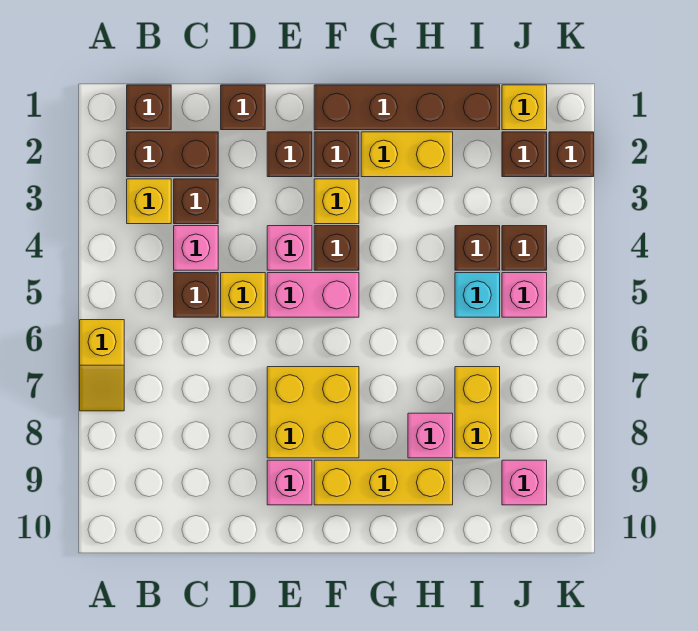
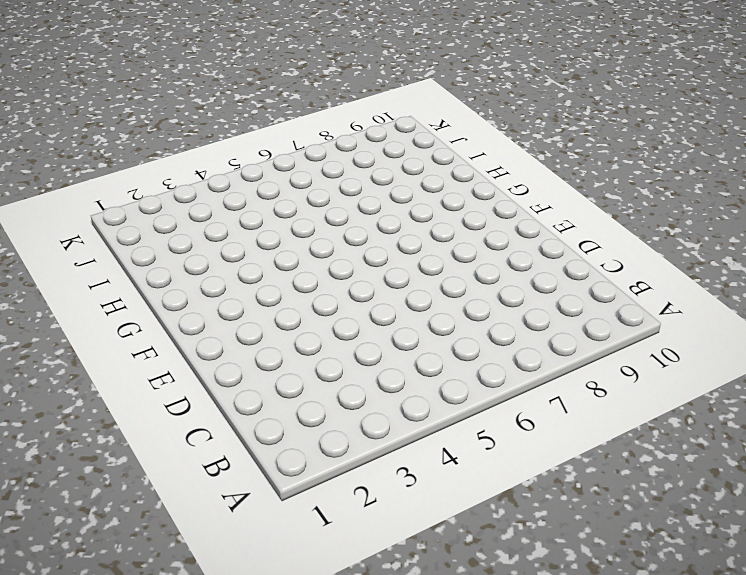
none -> yellow 1x2 slope [80,320,124,411]
none -> brown 1x1 brick [127,85,171,130]
none -> brown 1x2 brick [127,132,218,177]
none -> yellow 1x1 brick [127,179,171,224]

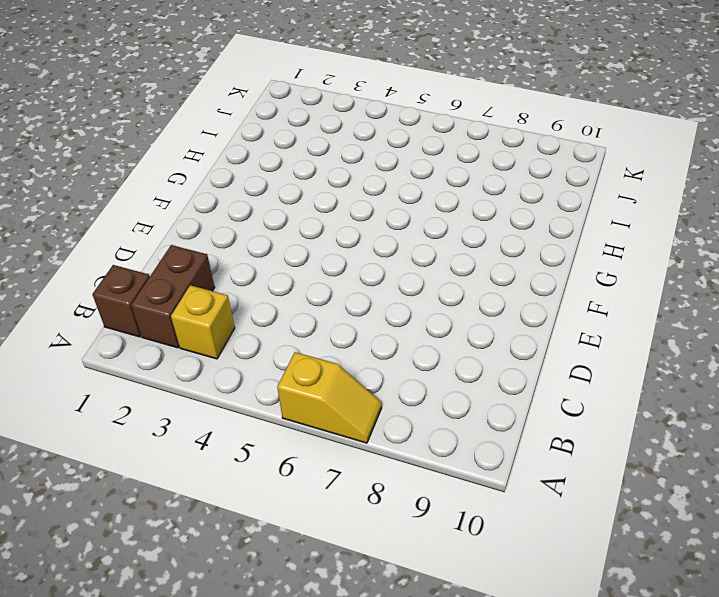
none -> brown 1x1 brick [174,179,218,224]
none -> pink 1x1 brick [174,226,218,270]
none -> brown 1x1 brick [174,273,218,317]
none -> brown 1x1 brick [221,85,265,130]

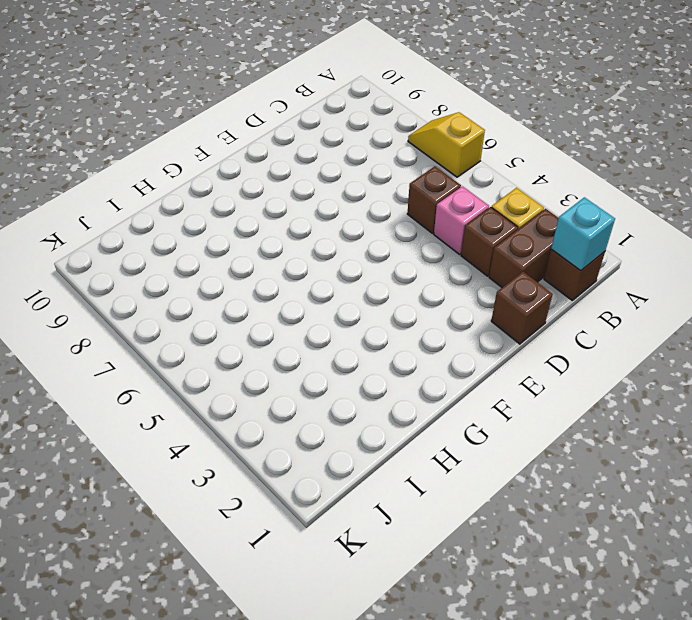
cyan 1x1 brick [551,197,615,271] -> cyan 1x1 brick moved to [455,273,500,317]
none -> yellow 1x1 brick [221,273,265,317]
none -> brown 1x1 brick [267,132,312,177]
none -> pink 1x1 brick [267,226,312,270]
none -> pink 1x2 brick [267,273,359,317]

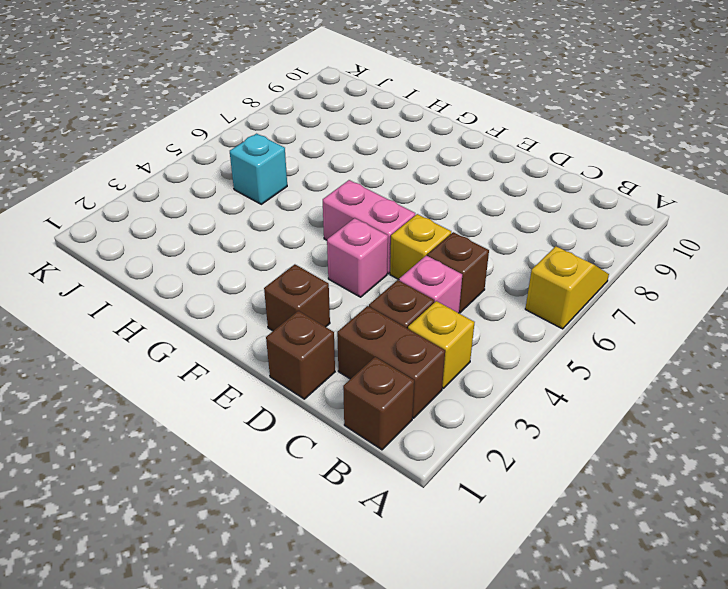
none -> yellow 2x2 brick [267,367,359,458]
none -> pink 1x1 brick [267,460,312,505]
none -> brown 1x4 brick [314,85,500,130]
none -> brown 1x1 brick [314,132,359,177]

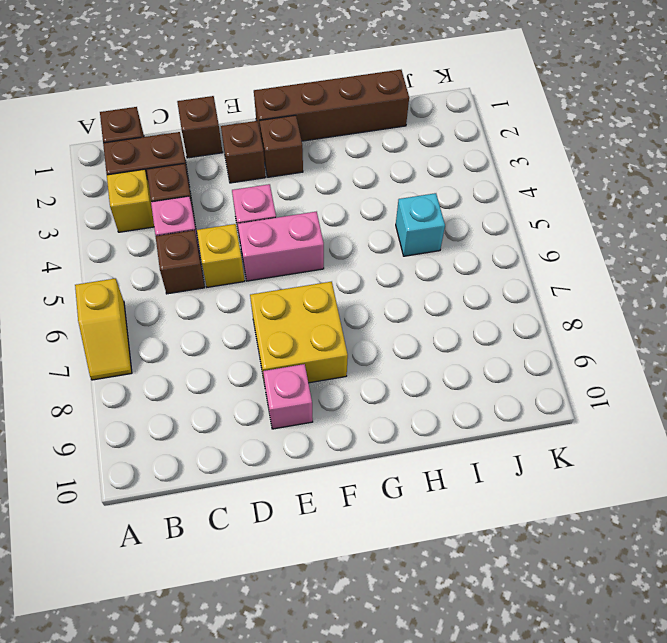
none -> yellow 1x1 brick [314,179,359,224]
none -> brown 1x1 brick [314,226,359,270]
none -> yellow 1x3 brick [314,460,453,505]
none -> yellow 1x2 brick [361,132,453,177]

